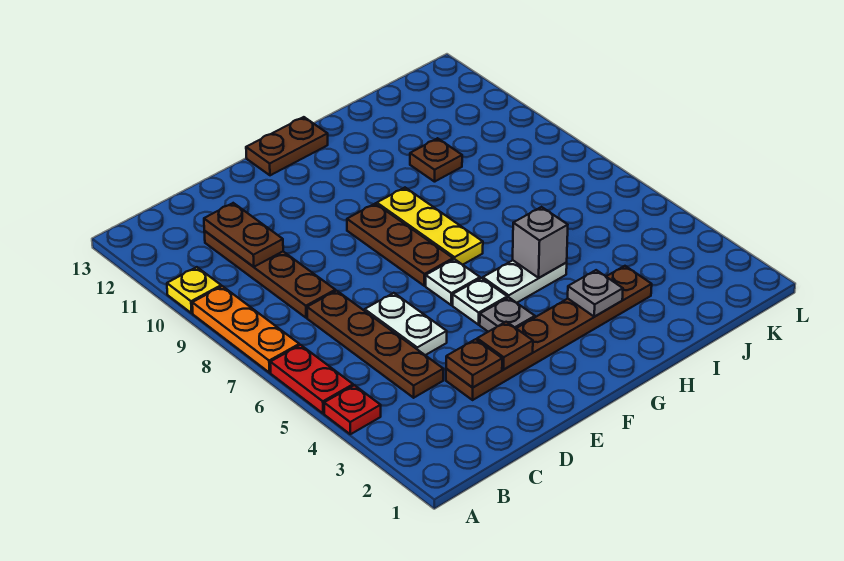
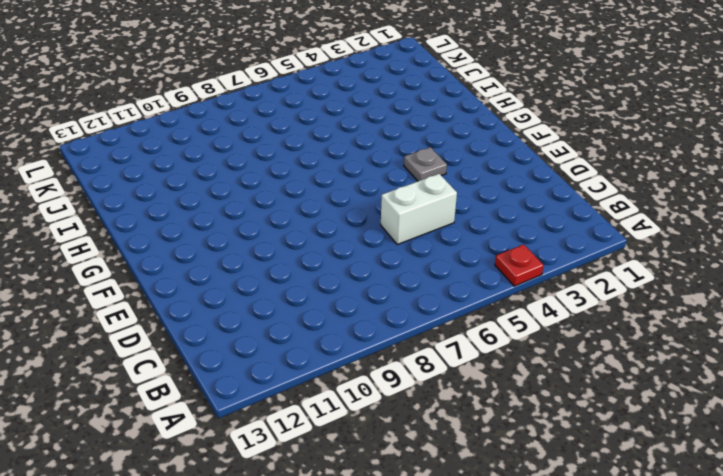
white 1x2 brick [381,174,457,245] -> white 1x2 plate [365,293,447,355]
none -> red 1x2 plate [270,345,353,414]
none -> orange 1x3 plate [192,286,299,373]
none -> yellow 1x1 plate [167,267,221,313]

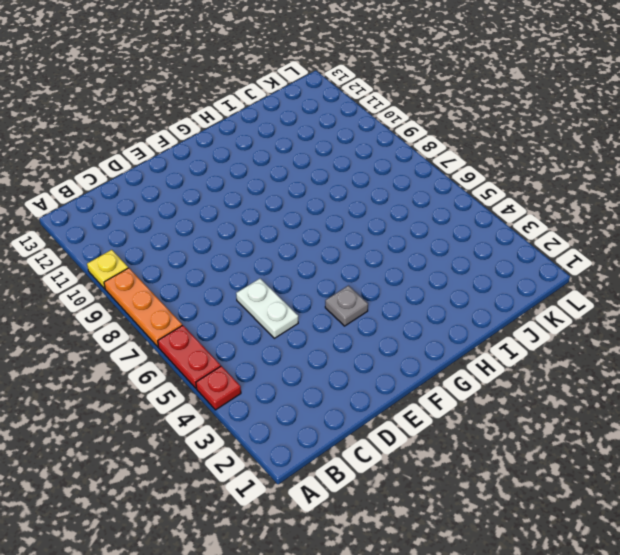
none -> brown 1x4 plate [307,291,443,398]
none -> brown 1x4 plate [204,231,335,318]
none -> brown 1x6 plate [446,266,652,400]

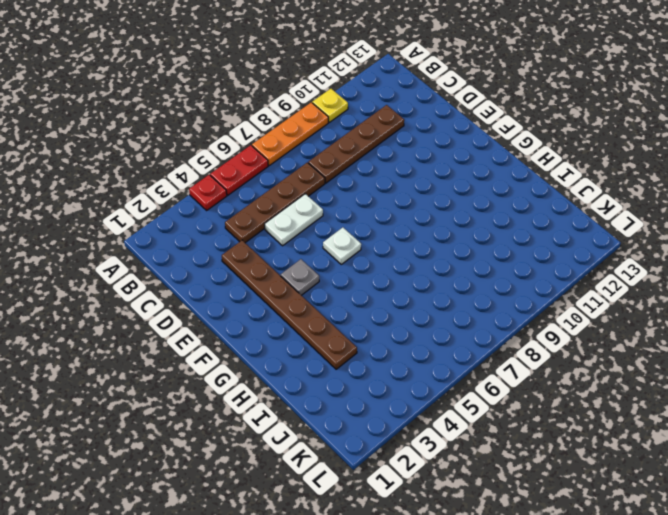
none -> white 1x1 plate [453,278,507,325]
none -> brown 1x3 plate [347,203,453,286]
none -> brown 1x2 plate [246,117,328,175]

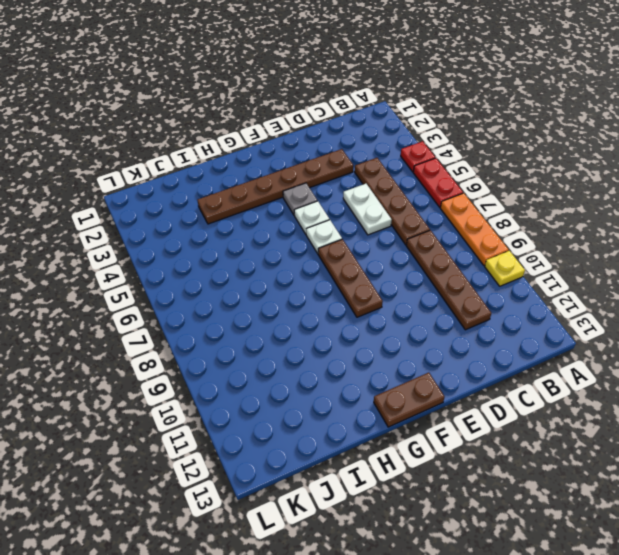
none -> white 1x2 plate [483,260,567,303]
none -> yellow 1x3 plate [377,188,483,265]
none -> brown 1x1 plate [410,138,462,182]

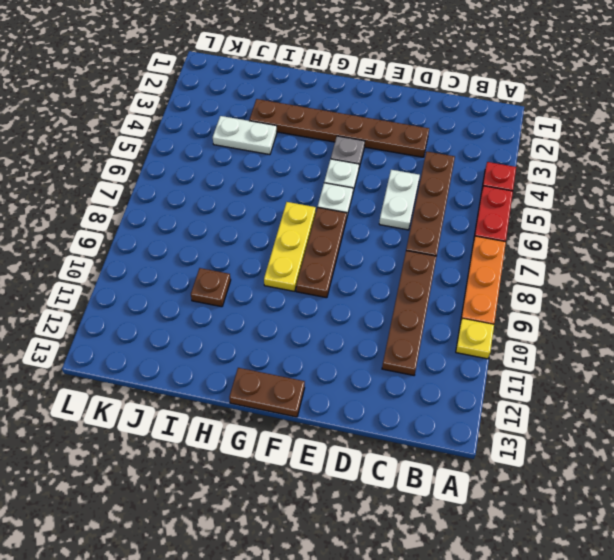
white 1x2 plate [213,116,277,155] -> white 1x2 plate moved to [483,260,567,303]
none -> brown 1x2 plate [204,203,283,267]
none -> brown 1x1 plate [446,339,502,388]
none -> brown 1x1 plate [477,322,533,369]

